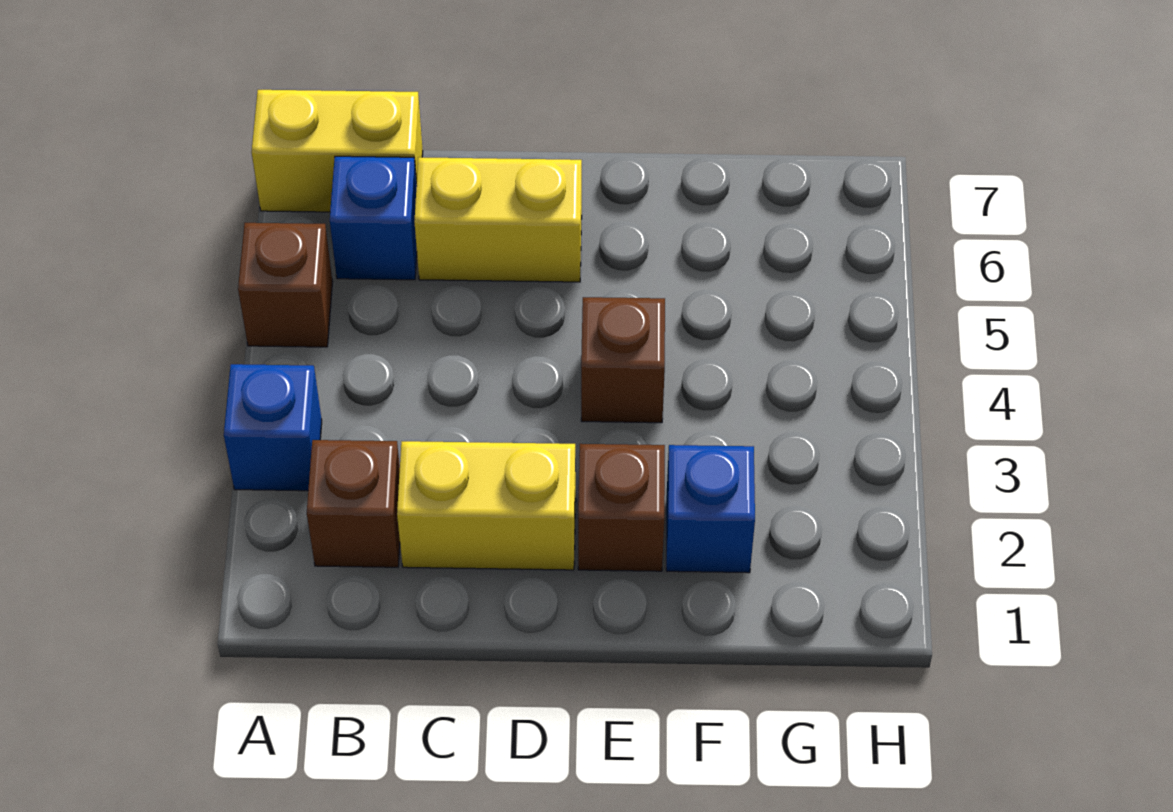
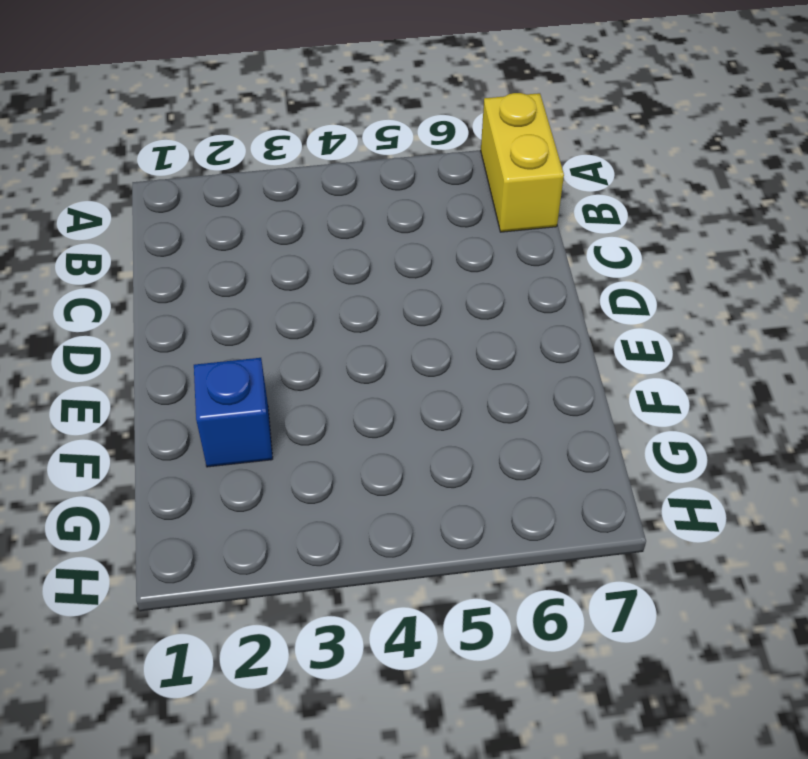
none -> blue 1x1 brick [224,364,322,491]
none -> brown 1x1 brick [238,223,332,347]

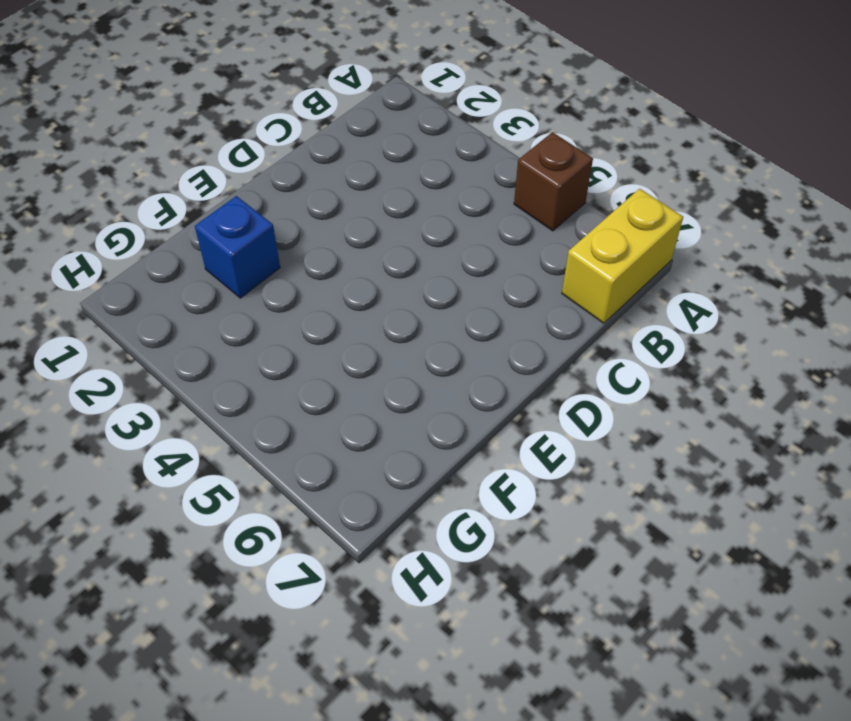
none -> blue 1x1 brick [224,364,322,491]
none -> brown 1x1 brick [307,440,400,567]

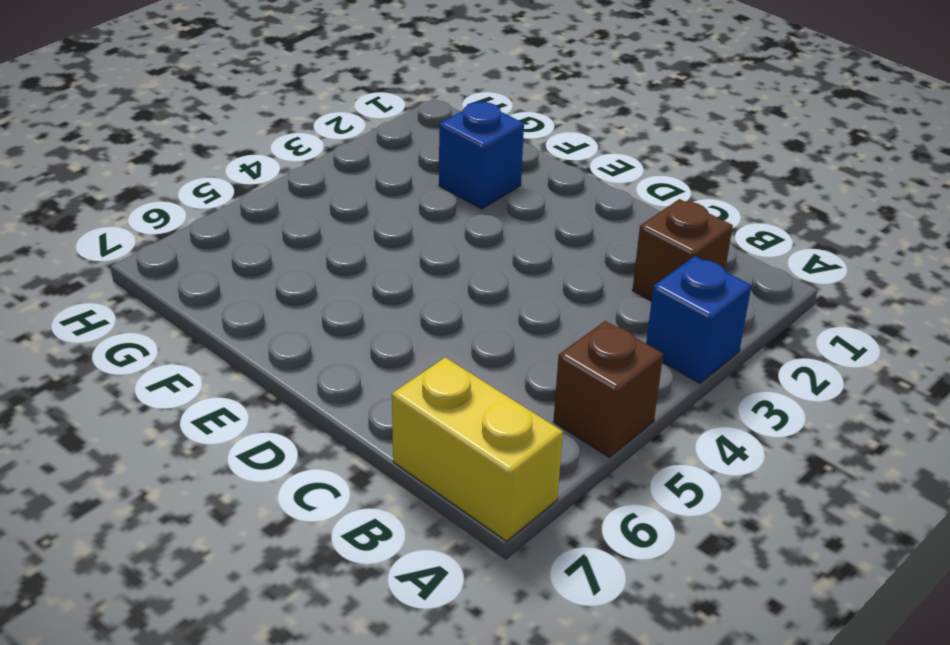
none -> blue 1x1 brick [330,156,417,280]
none -> yellow 1x2 brick [397,441,576,570]

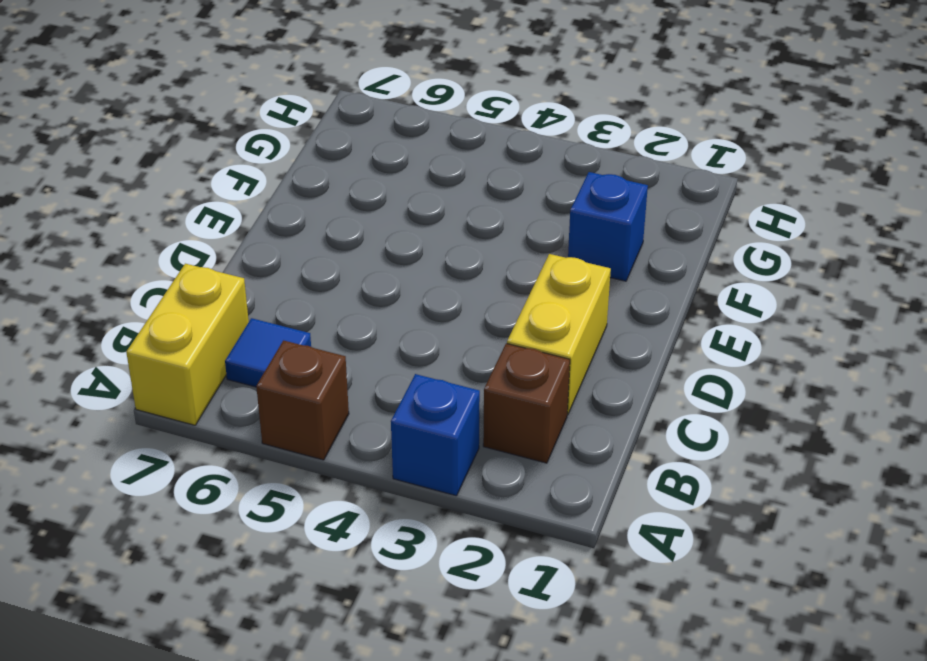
blue 1x1 tile [225,318,311,387] -> blue 1x1 brick [330,156,417,280]
none -> yellow 1x2 brick [414,157,582,282]
none -> brown 1x1 brick [578,444,665,571]

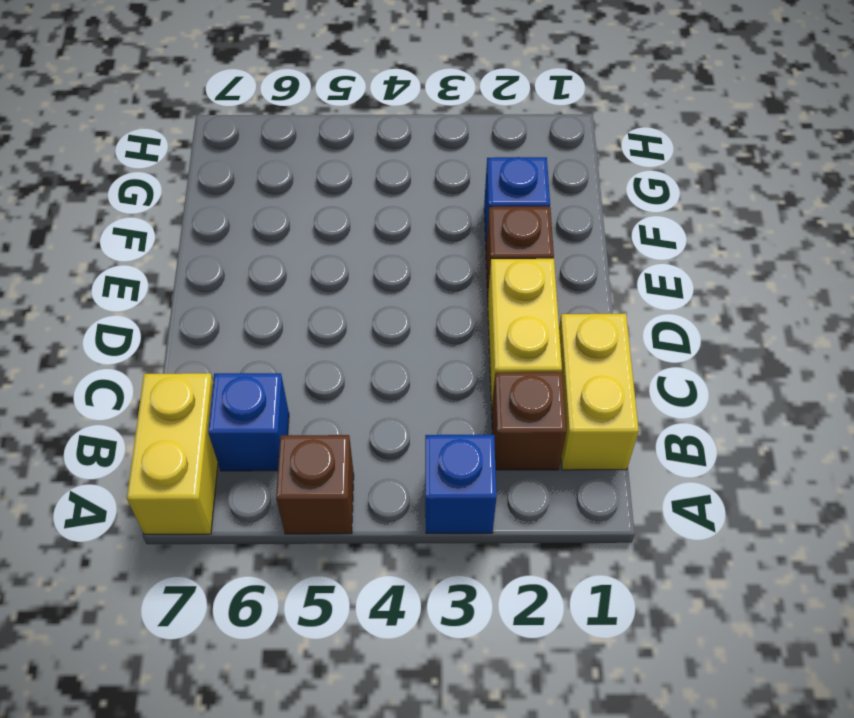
yellow 1x2 brick [559,314,639,470] -> yellow 1x2 brick moved to [414,157,582,282]
none -> brown 1x1 brick [581,297,665,423]

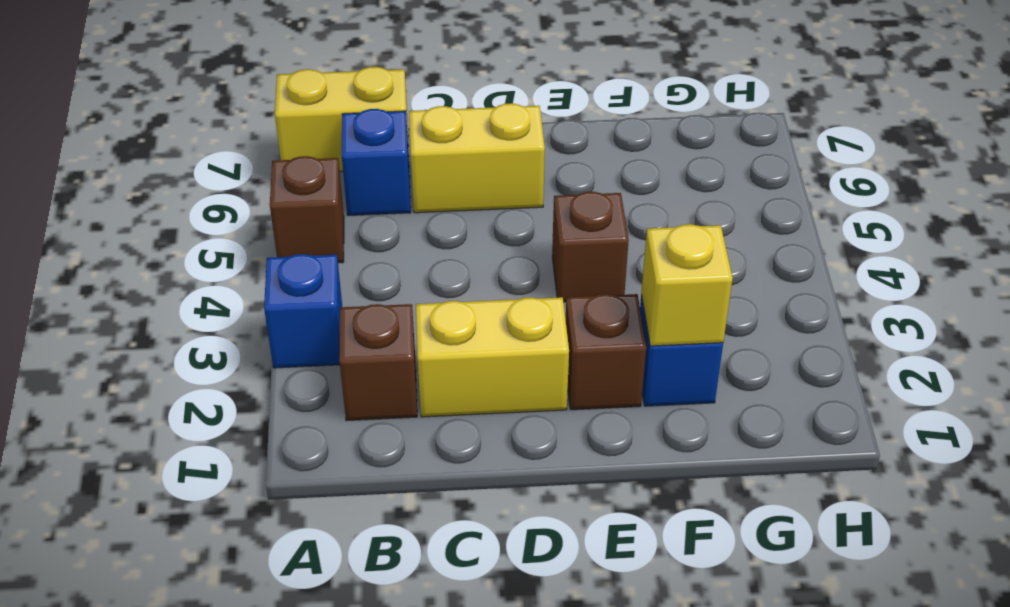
yellow 1x1 brick [641,224,733,346] -> none

